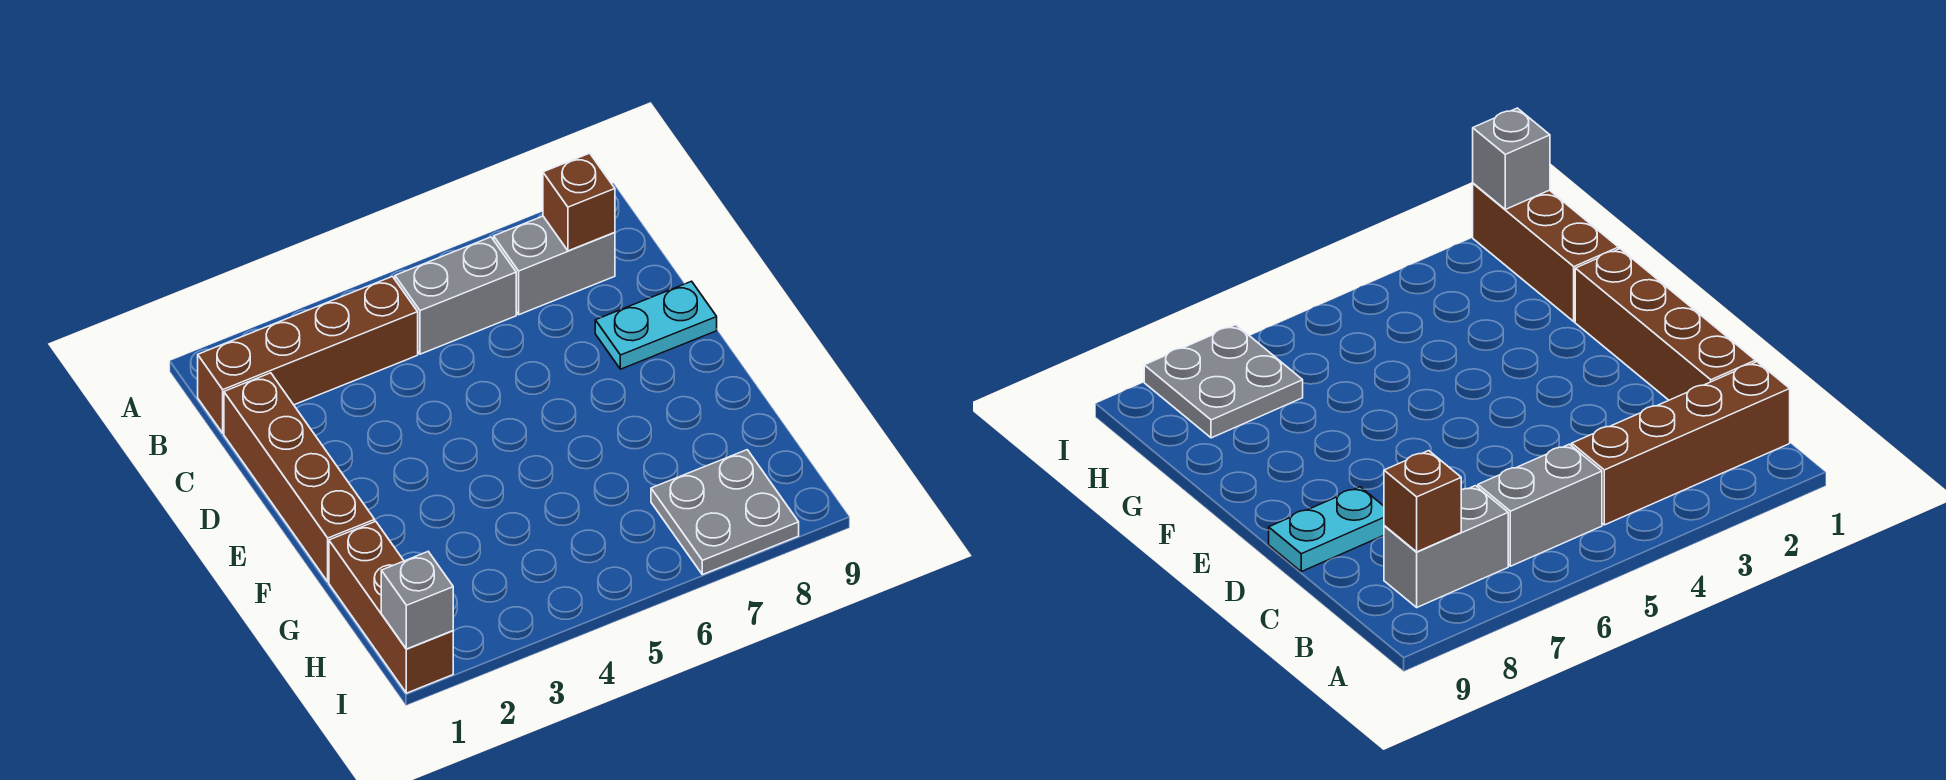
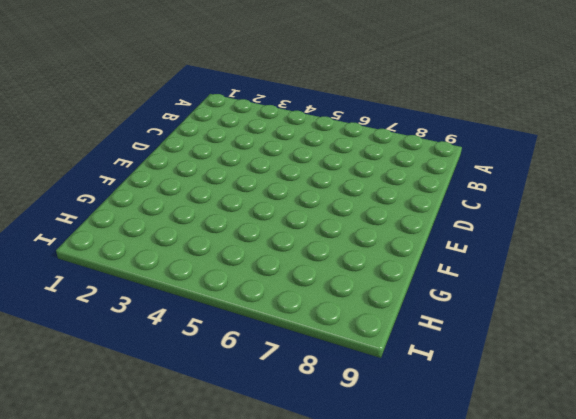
none -> brown 1x4 brick [198,277,418,433]
none -> grey 1x2 brick [395,237,516,354]

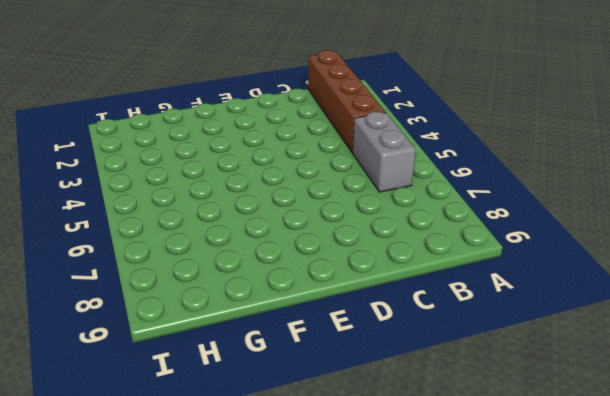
none -> grey 1x2 brick [494,216,615,315]
none -> brown 1x4 brick [224,373,375,582]

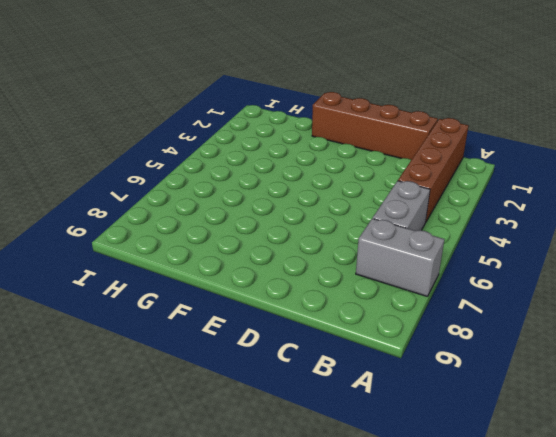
grey 1x2 brick [356,218,444,297] -> grey 1x2 brick turned to [494,216,615,315]
none -> cyan 1x2 plate [595,281,717,369]
none -> brown 1x3 brick [329,521,453,693]

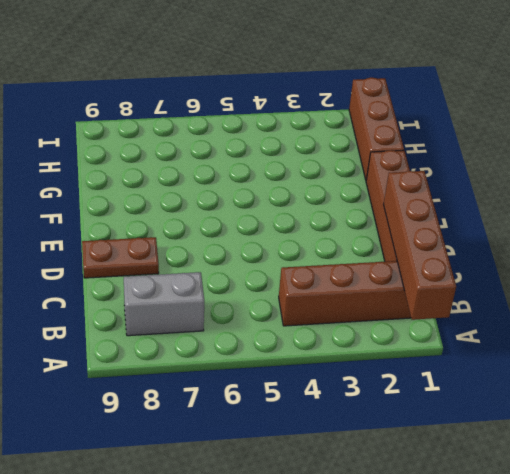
brown 1x4 brick [383,171,456,320] -> none
brown 1x2 plate [82,237,159,278] -> cyan 1x2 plate [595,281,717,369]
none -> grey 1x2 brick [395,237,516,354]
none -> grey 2x2 plate [651,450,799,575]

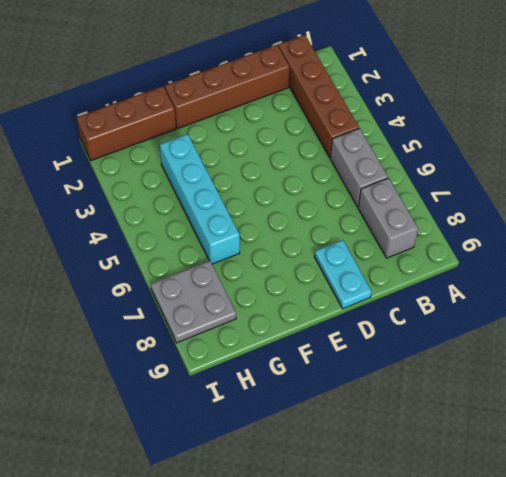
cyan 1x4 brick [160,134,240,264] -> none
none -> brown 1x1 brick [543,153,615,251]
none -> grey 1x1 brick [381,552,453,649]

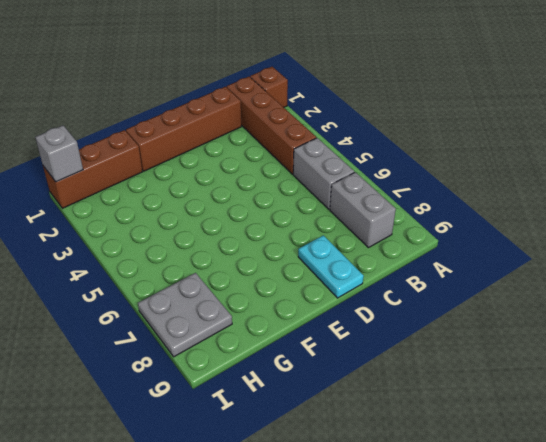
brown 1x1 brick [250,67,288,107] -> brown 1x1 brick moved to [543,153,615,251]

